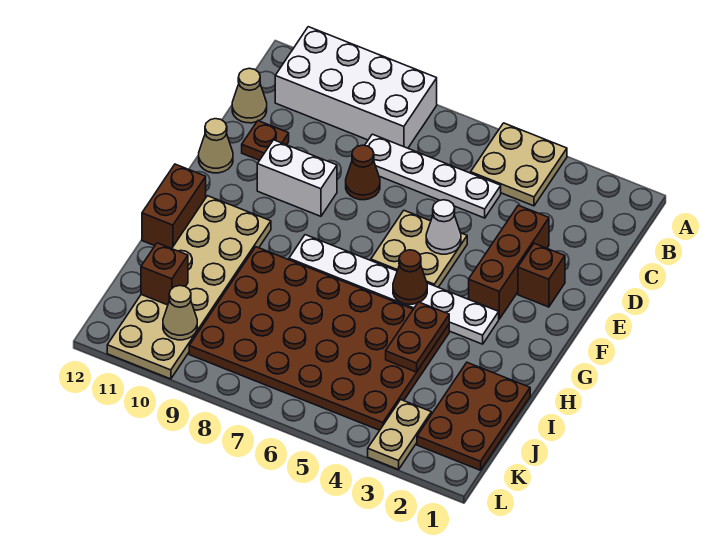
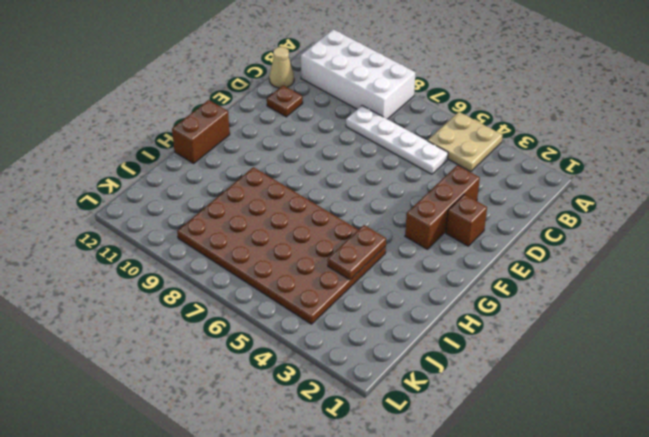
none -> brown 1x1 cone [346,145,380,200]
none -> tan 2x2 plate [371,211,467,287]
none -> white 1x2 brick [257,140,337,216]

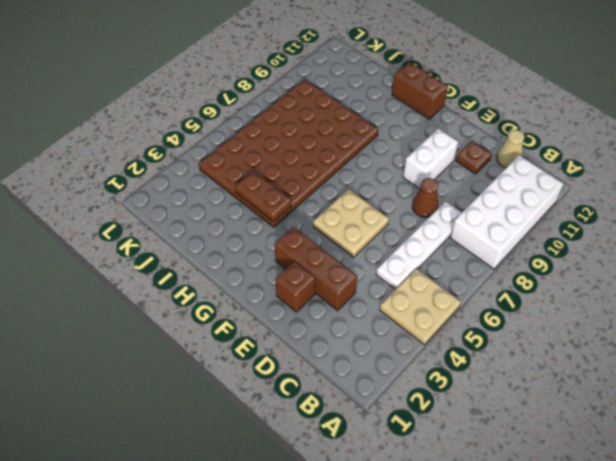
none -> tan 1x1 cone [199,119,233,173]
none -> white 1x6 plate [289,235,499,344]
none -> tan 2x6 plate [107,196,271,379]

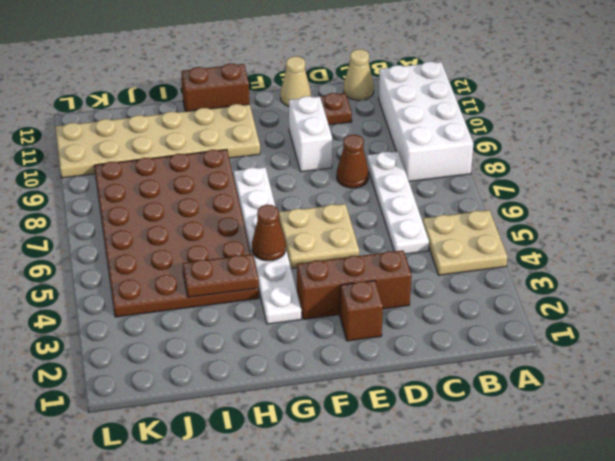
none -> brown 2x3 plate [417,363,530,470]
none -> tan 1x2 plate [368,400,431,469]
none -> white 1x1 cone [426,200,461,254]

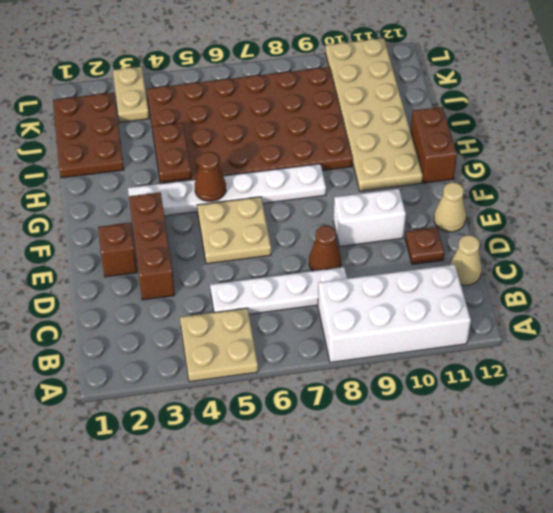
none -> white 1x1 cone [426,200,461,254]
none -> brown 1x1 brick [141,243,188,305]
none -> tan 1x1 cone [163,286,197,340]

